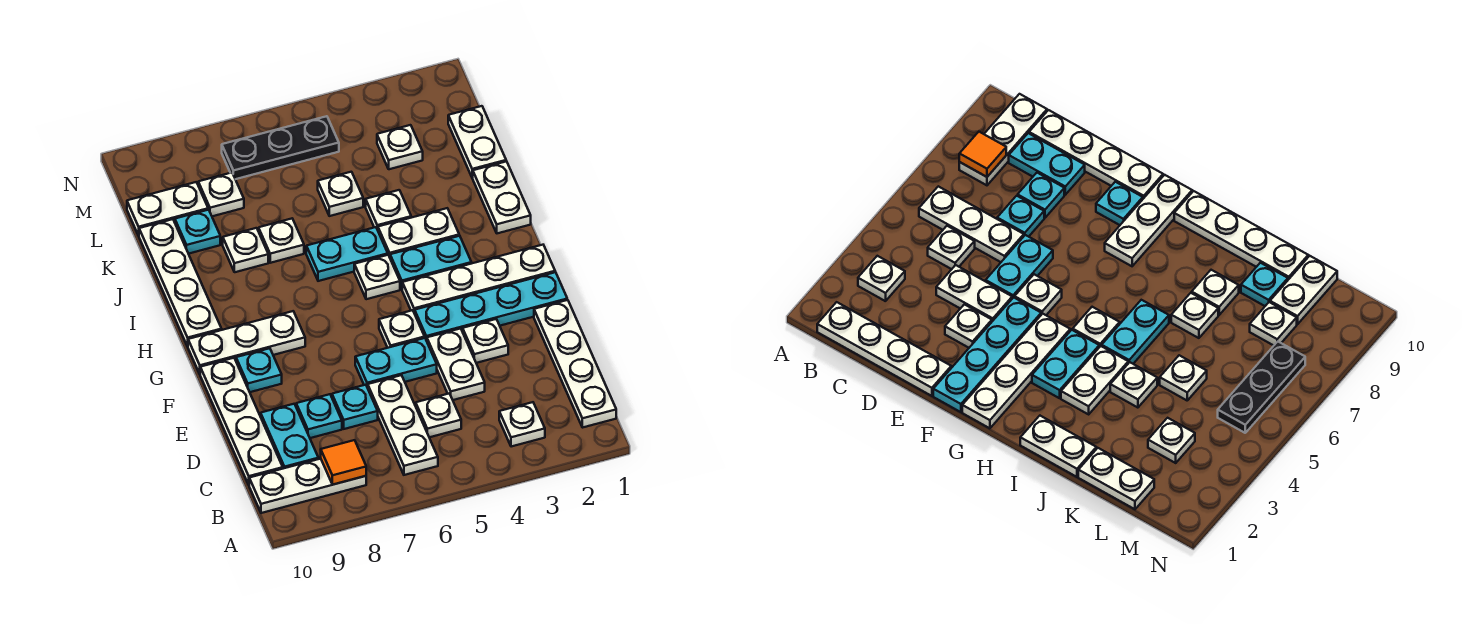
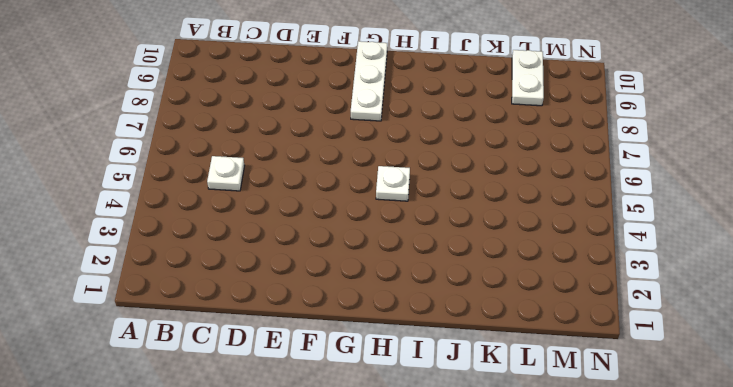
none -> white 1x4 plate [534,300,616,428]
none -> white 1x1 plate [499,402,545,447]
none -> white 1x3 plate [368,375,438,475]
none -> white 1x3 plate [249,459,366,513]

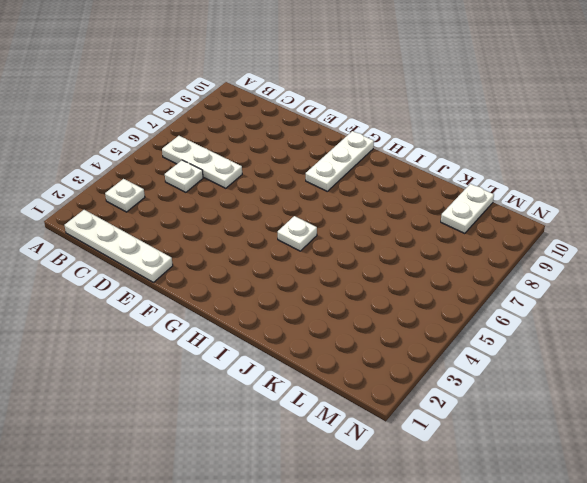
none -> white 1x3 plate [249,459,366,513]
none -> cyan 1x2 plate [261,404,318,469]
none -> white 1x4 plate [200,358,283,485]
none -> white 1x2 plate [427,328,485,400]

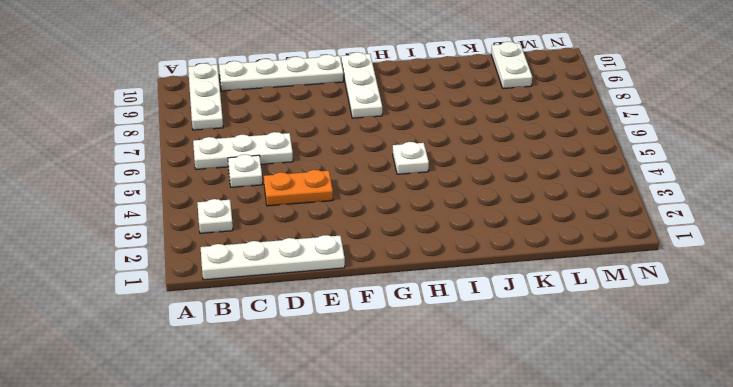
orange 1x2 plate [264,170,333,206] -> white 1x2 plate [427,328,485,400]
none -> cyan 1x2 plate [261,404,318,469]
none -> cyan 1x1 plate [332,385,378,429]
none -> cyan 1x1 plate [296,394,342,438]
none -> white 1x1 plate [463,319,508,363]

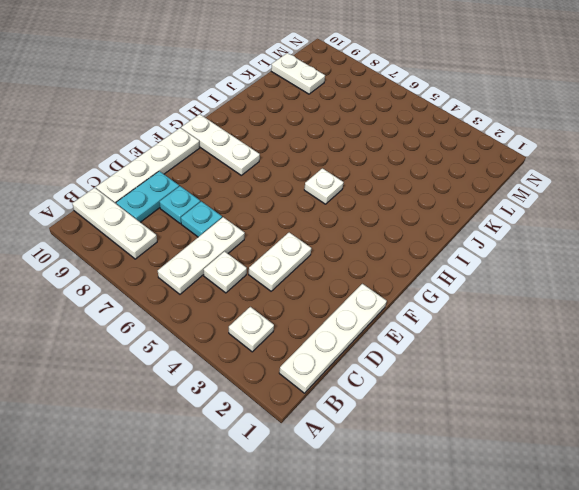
none -> white 1x1 plate [463,319,508,363]
none -> cyan 1x2 plate [355,338,437,388]
none -> cyan 1x4 plate [415,272,567,341]
none -> white 1x1 plate [379,310,425,348]

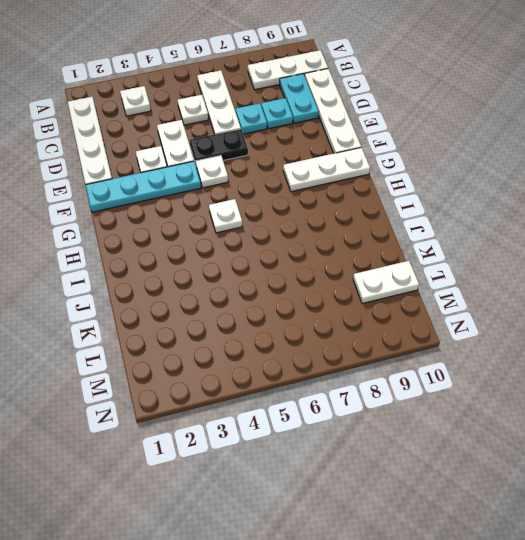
black 1x2 plate [190,129,248,165] -> cyan 1x2 plate [355,338,437,388]
none -> cyan 1x1 plate [236,348,282,392]
none -> white 1x4 plate [402,245,555,313]
none -> cyan 1x2 plate [390,236,472,289]
none -> white 1x4 plate [139,219,222,347]

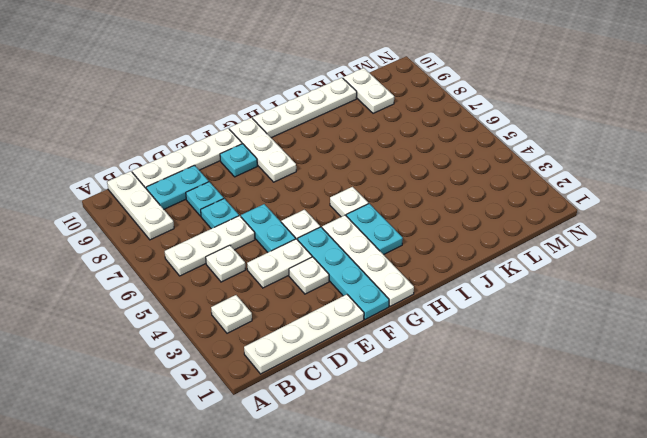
none -> white 1x2 plate [473,161,531,233]
none -> white 1x2 plate [378,208,459,257]
none -> cyan 1x2 plate [306,227,388,281]
none -> white 1x1 plate [366,190,411,230]

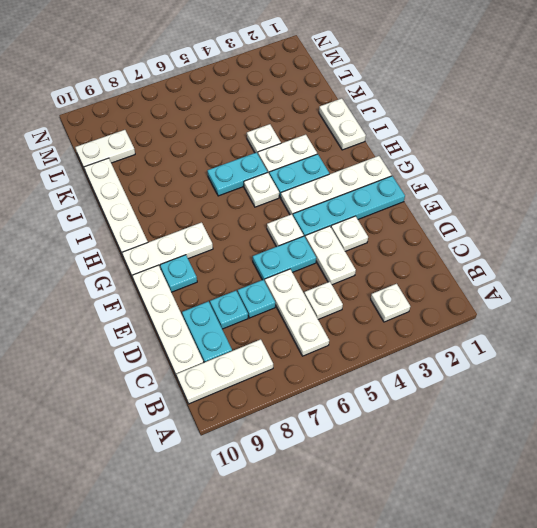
none -> white 1x4 plate [534,300,616,428]
none -> white 1x1 plate [259,219,304,263]
none -> white 1x1 plate [223,228,268,272]
none -> white 1x2 plate [448,106,506,178]

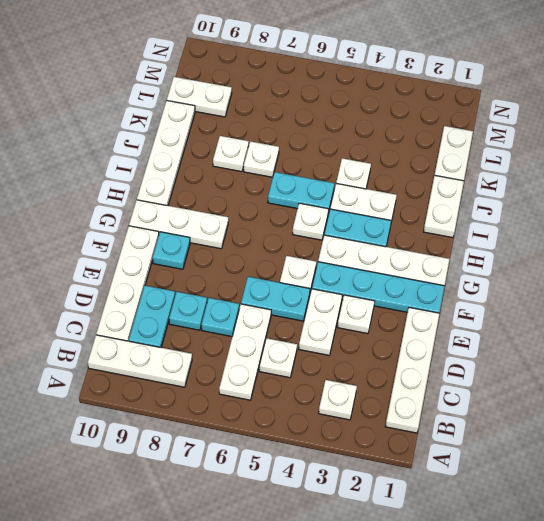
none -> white 1x1 plate [318,172,363,216]
none -> cyan 1x1 plate [175,210,220,254]
none -> white 1x1 plate [377,125,423,169]
none -> white 1x1 plate [198,173,244,216]

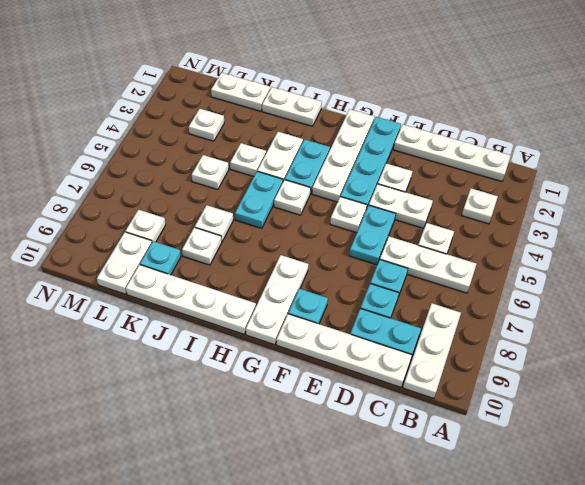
none -> black 1x3 plate [222,116,339,179]
none -> orange 1x1 tile [321,440,366,484]

